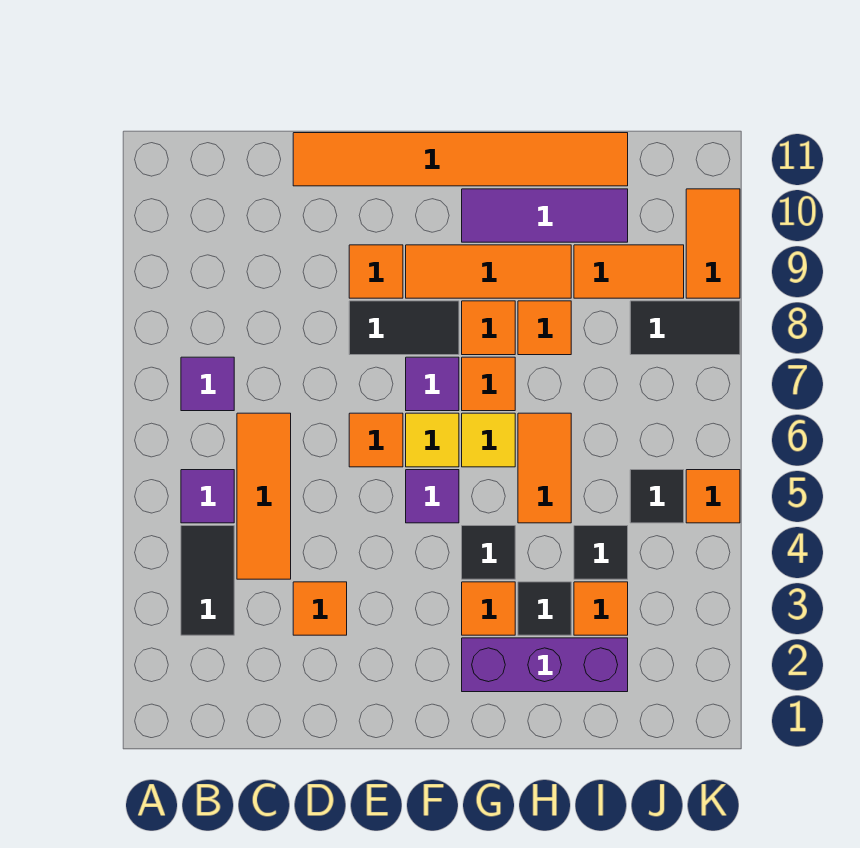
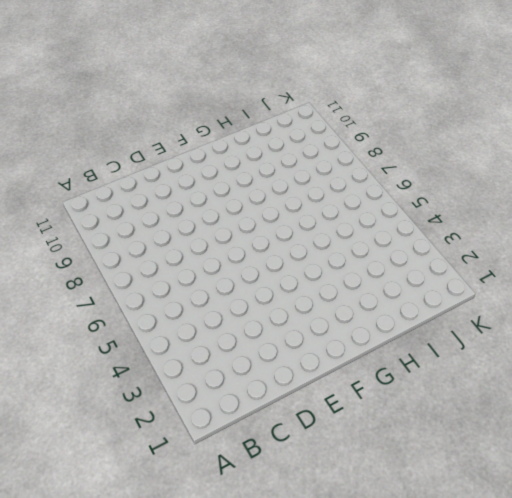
none -> black 1x2 tile [181,526,234,635]
none -> purple 1x1 tile [181,470,234,523]
none -> purple 1x1 tile [181,357,234,411]
none -> orange 1x3 tile [237,413,291,579]

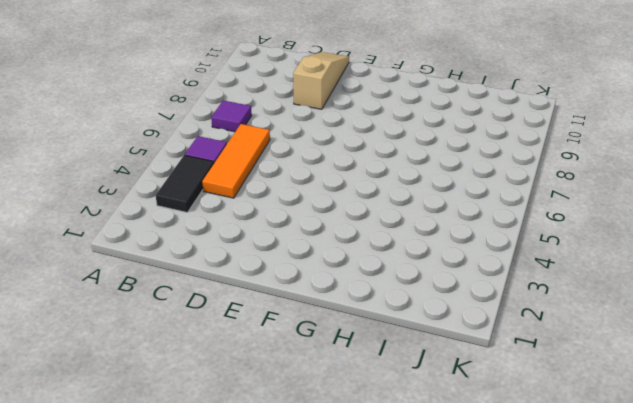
tan 1x3 slope [293,52,349,109] -> orange 1x6 tile [293,133,628,186]
none -> orange 1x1 tile [293,582,347,635]
none -> orange 1x1 tile [349,413,403,467]
none -> black 1x2 tile [349,301,459,355]
none -> orange 1x1 tile [349,245,403,298]

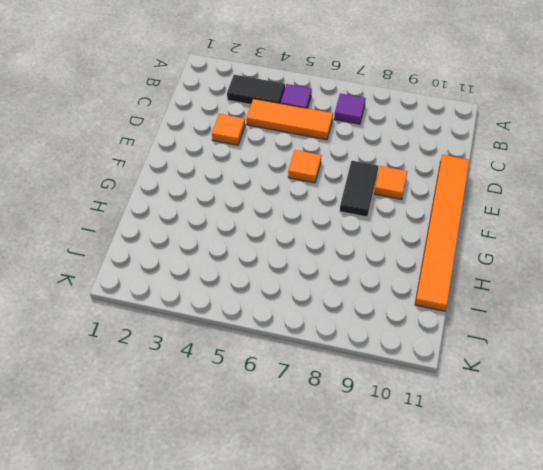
none -> purple 1x1 tile [406,470,459,523]
none -> yellow 1x1 tile [406,413,459,467]
none -> purple 1x1 tile [406,357,459,411]
none -> orange 1x3 tile [406,245,571,298]

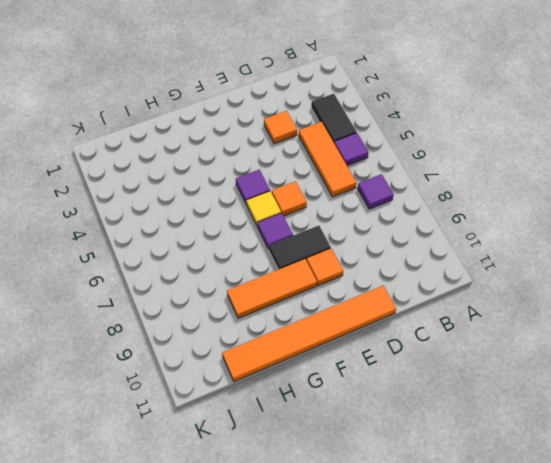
none -> purple 1x3 brick [462,638,628,692]
none -> orange 1x1 tile [462,582,515,635]
none -> black 1x1 tile [462,526,515,579]
none -> yellow 1x1 tile [462,413,515,467]

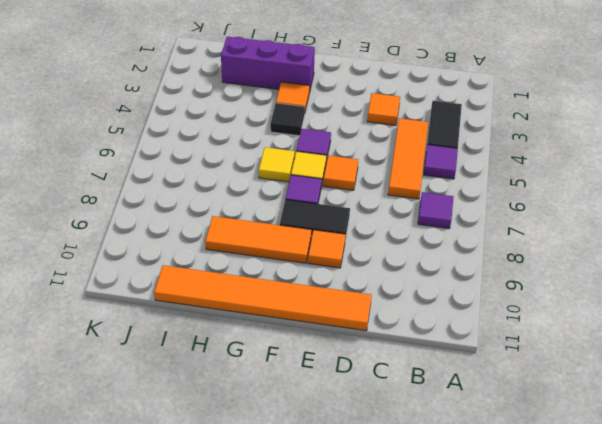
none -> orange 1x1 tile [462,357,515,411]
none -> orange 1x1 tile [462,301,515,355]
none -> purple 1x3 tile [462,189,628,242]
none -> black 1x1 tile [518,582,571,635]

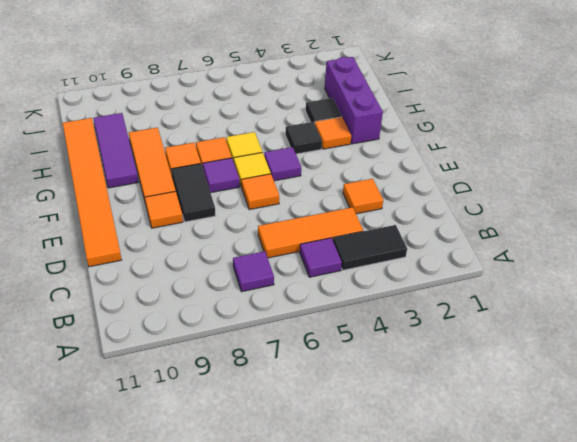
none -> orange 1x2 tile [518,413,571,523]
none -> orange 1x1 tile [518,301,571,355]
none -> orange 1x1 tile [574,582,628,635]
none -> black 1x1 tile [574,526,628,579]

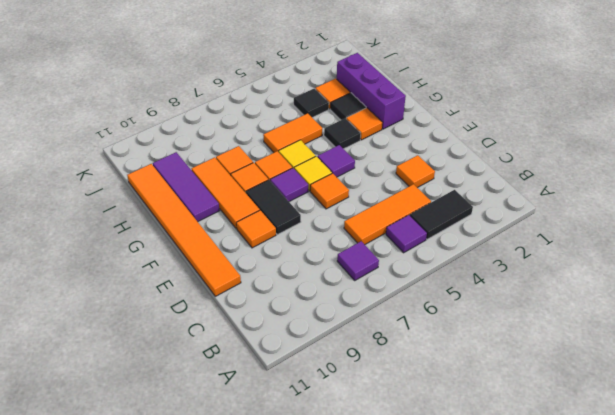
none -> orange 1x2 tile [574,245,684,298]
none -> black 1x1 tile [630,470,684,523]
none -> black 1x2 tile [630,301,740,355]
none -> orange 1x1 tile [686,470,740,523]

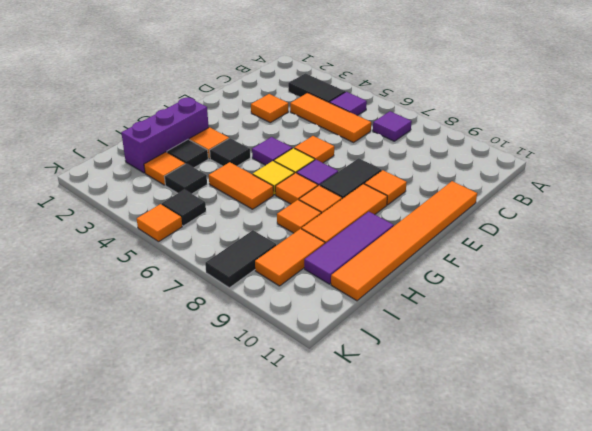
none -> orange 1x2 tile [686,189,740,298]

